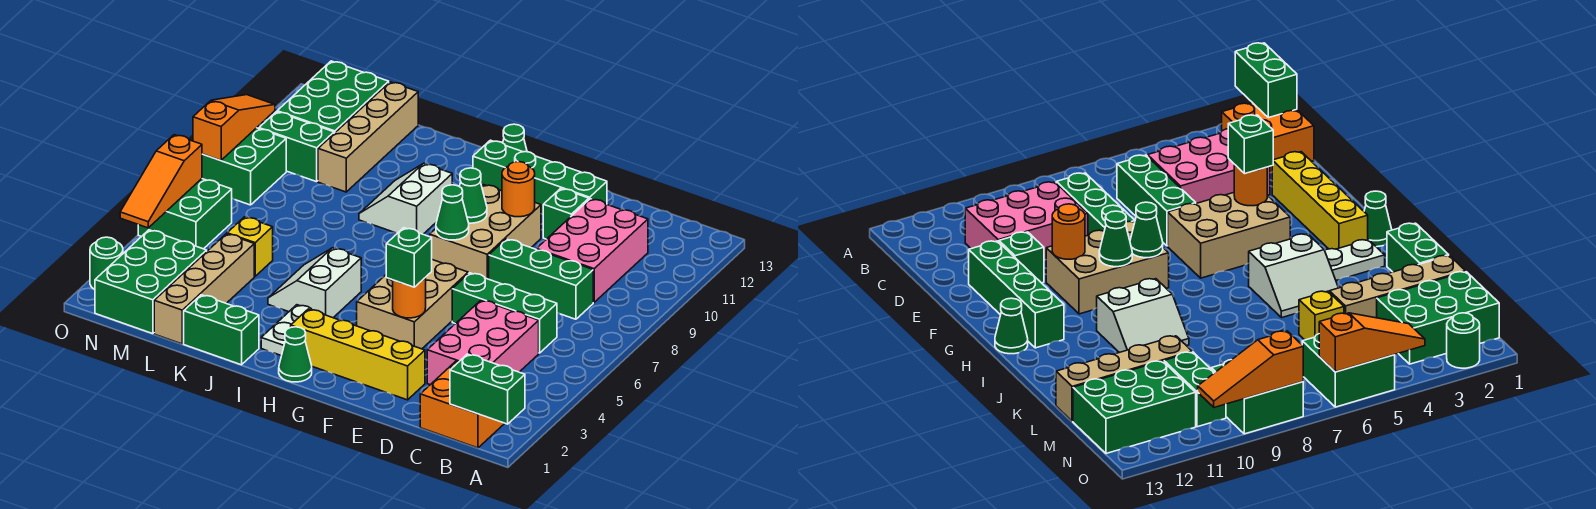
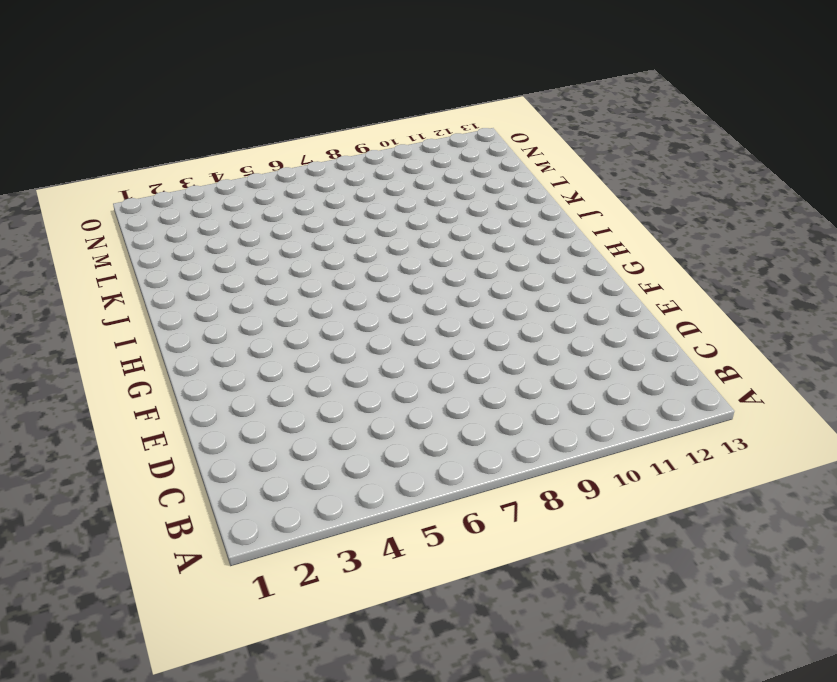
none -> orange 2x2 brick [420,361,505,448]
none -> pink 2x3 brick [427,300,539,385]
none -> green 1x3 brick [452,273,557,353]
none -> green 1x3 brick [489,239,593,319]

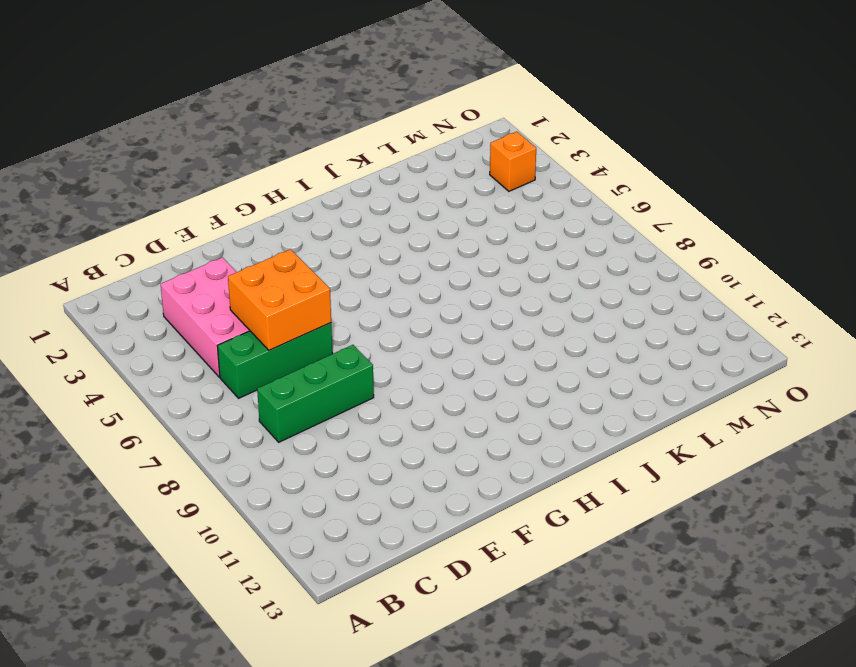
orange 2x2 brick [228,249,331,350] -> orange 2x2 brick moved to [420,361,505,448]
orange 1x1 brick [490,132,536,191] -> green 2x3 brick [95,230,207,334]
none -> pink 2x3 brick [537,199,648,302]
none -> yellow 1x4 brick [291,309,425,400]
none -> green 1x1 brick [543,188,589,239]
none -> green 1x4 brick [473,140,607,214]

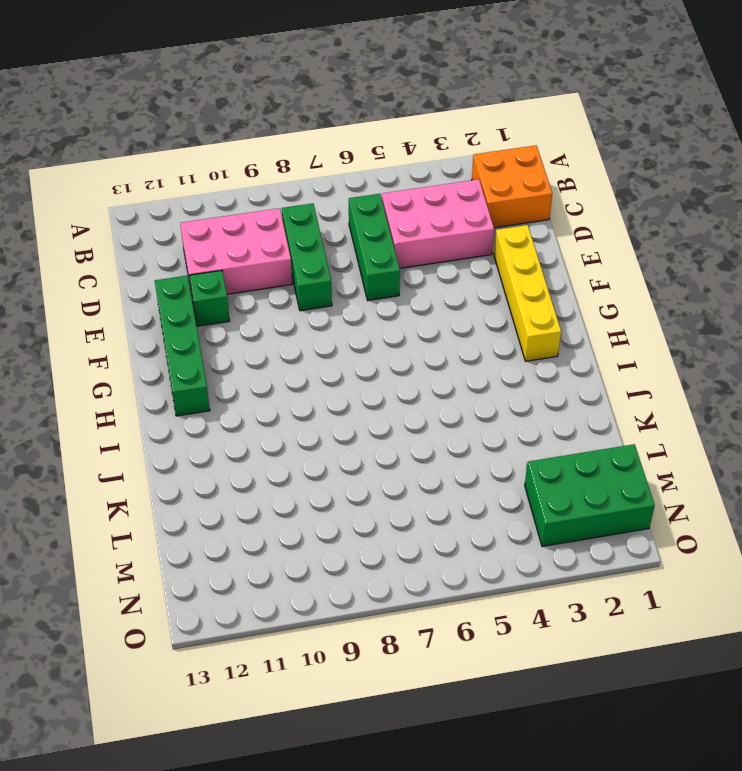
none -> tan 2x3 brick [357,260,468,349]
none -> tan 2x3 brick [430,185,541,279]
none -> green 1x1 cone [279,327,312,382]
none -> green 1x1 cone [503,124,527,152]

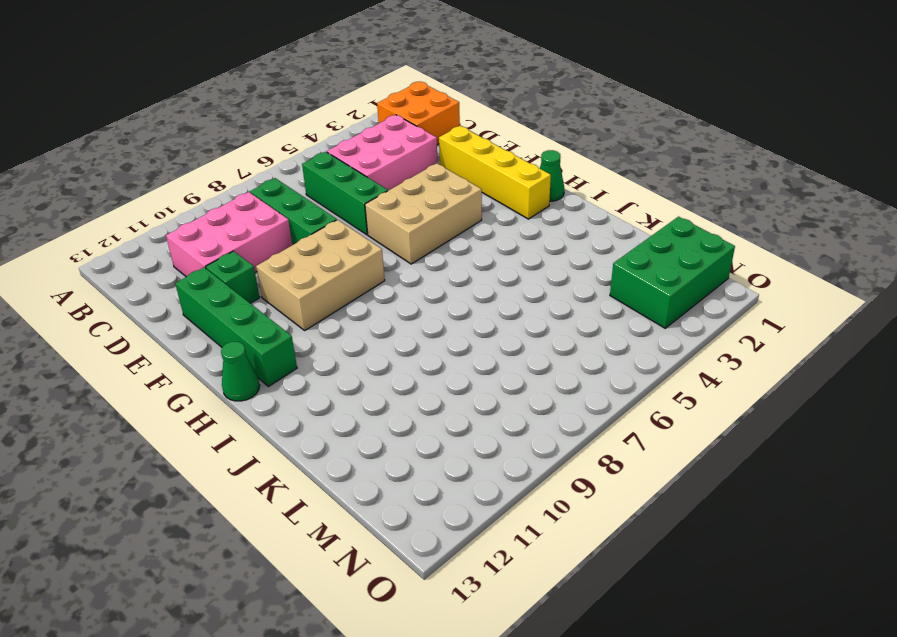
none -> white 1x2 plate [261,305,324,356]
none -> white 2x2 slope [268,248,361,318]
none -> white 2x2 slope [359,163,452,234]
none -> green 1x2 brick [184,295,259,365]

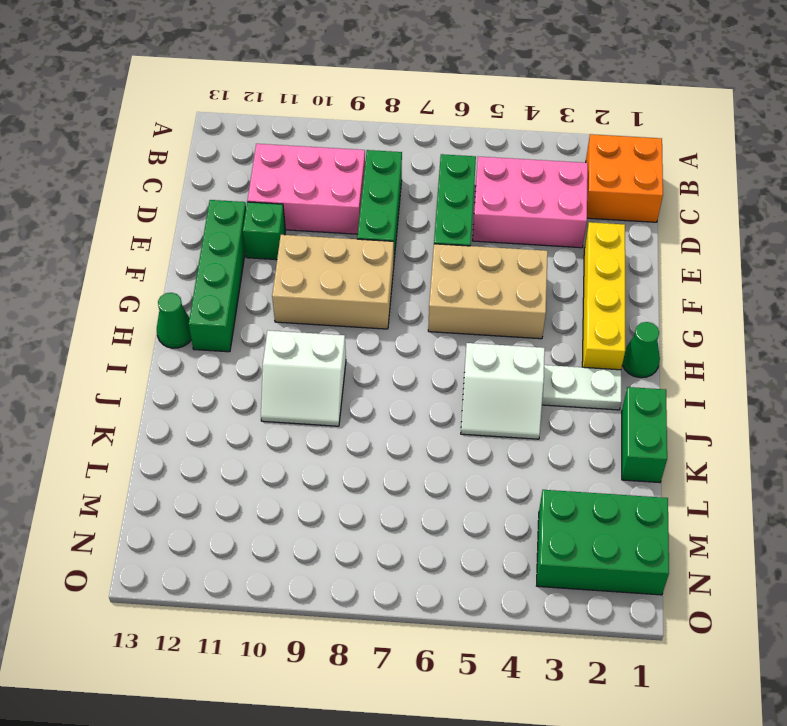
none -> tan 1x4 brick [154,234,254,344]
none -> yellow 1x1 brick [227,217,273,276]
none -> tan 1x4 brick [318,82,418,192]
none -> green 1x2 brick [259,112,334,182]

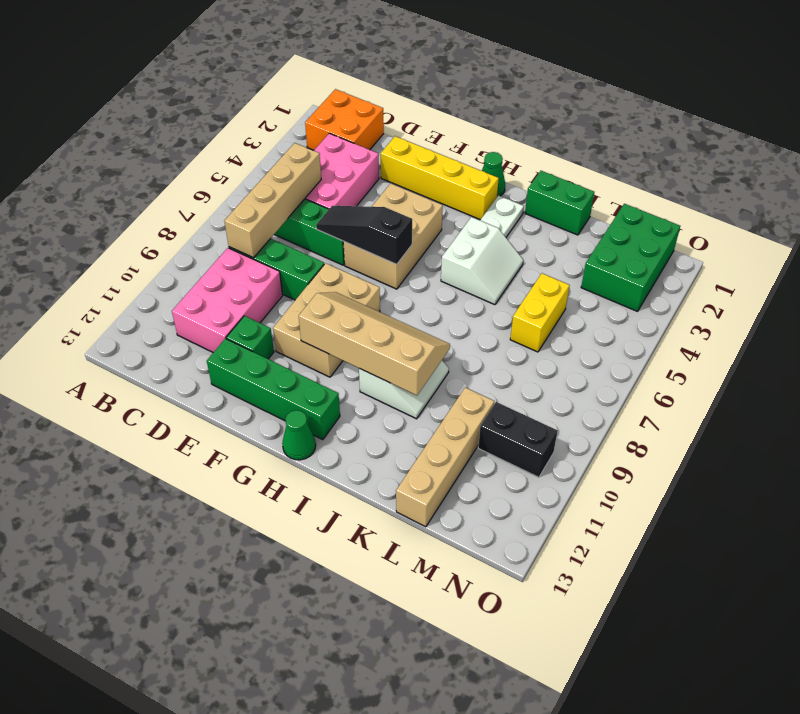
tan 1x4 brick [224,143,321,258] -> tan 1x4 brick moved to [154,234,254,344]
black 1x3 slope [316,206,412,264] -> none
tan 2x4 slope [299,292,450,395] -> green 1x1 cone [459,168,487,223]
yellow 1x2 brick [510,273,570,352] -> yellow 1x1 brick [227,217,273,276]
black 1x2 brick [478,402,558,477] -> green 1x2 brick [259,112,334,182]
none -> green 2x3 brick [277,61,389,133]
none -> green 2x2 brick [138,179,232,249]
none -> green 2x2 brick [202,128,286,205]
none -> green 1x1 round brick [90,237,123,290]

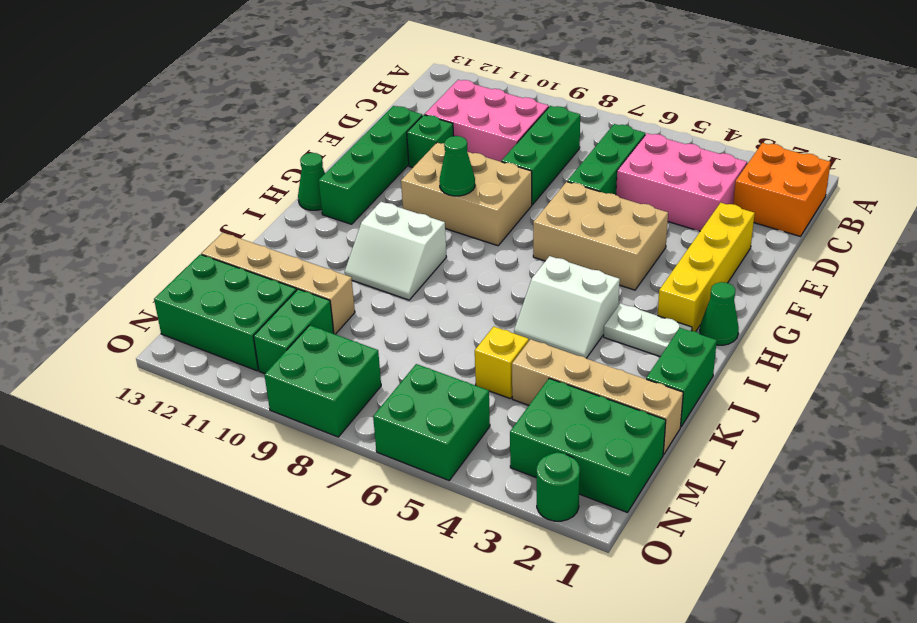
none -> green 1x2 brick [450,354,525,424]
none -> orange 1x1 round brick [393,277,426,318]
none -> orange 1x1 round brick [502,162,535,217]
none -> green 1x1 cone [436,185,469,240]

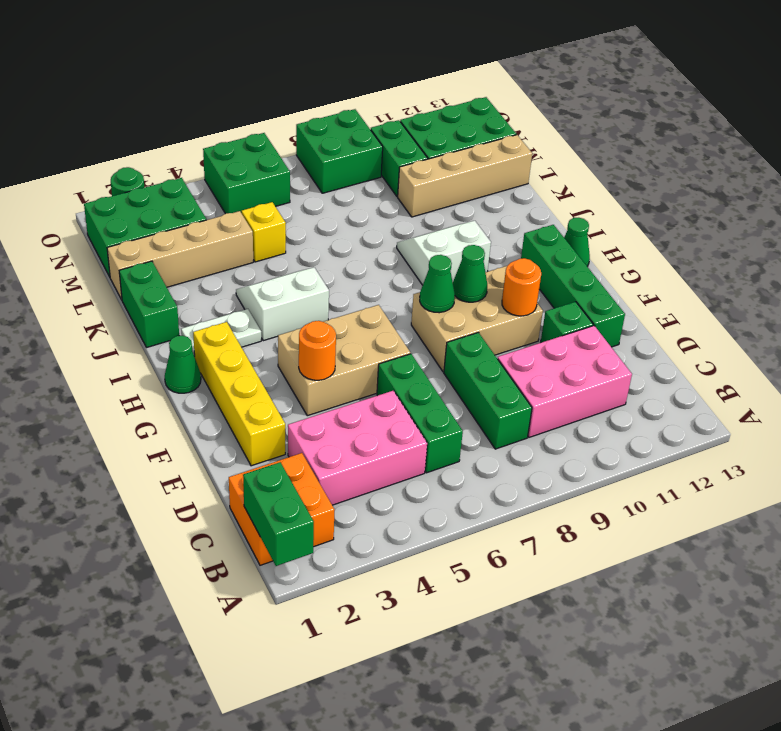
none -> orange 1x3 slope [120,135,202,228]
none -> orange 1x3 slope [193,95,275,160]
none -> green 1x1 brick [386,228,432,287]

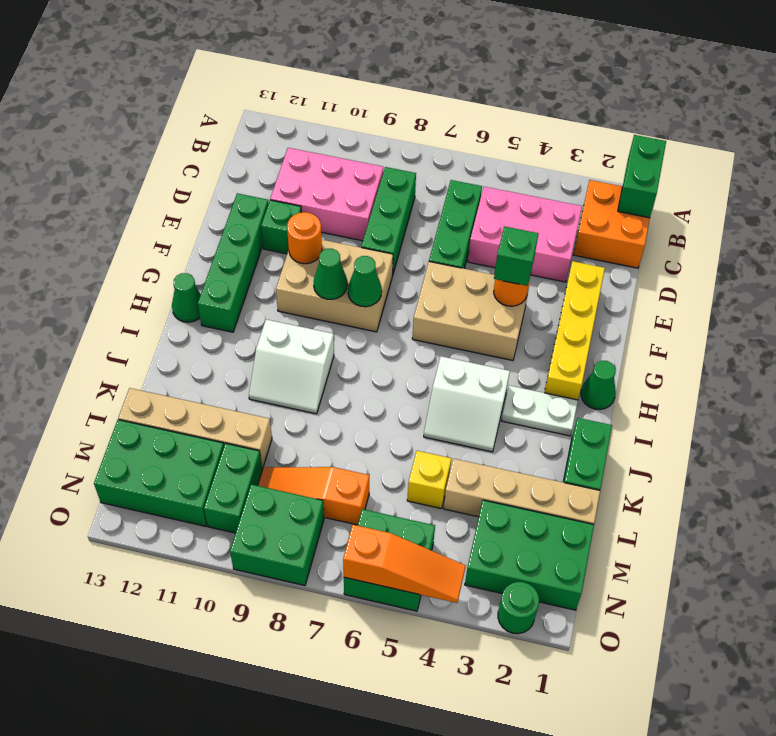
orange 1x3 slope [258,467,369,525] -> orange 1x3 slope moved to [193,95,275,160]

